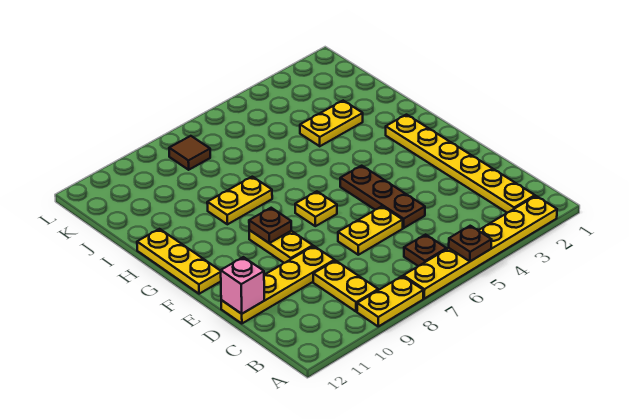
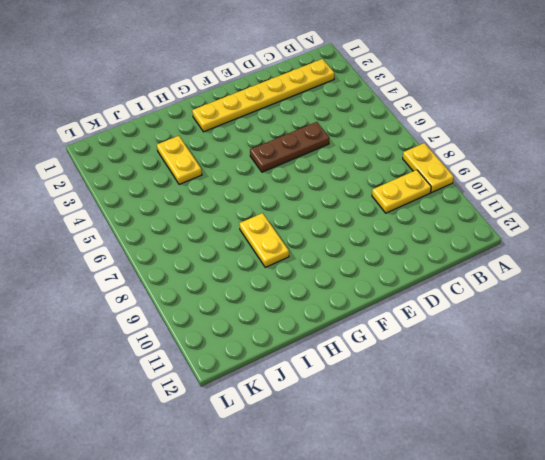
none -> yellow 1x6 plate [403,196,557,299]
none -> brown 1x1 plate [404,235,447,266]
none -> yellow 1x2 plate [338,206,403,255]

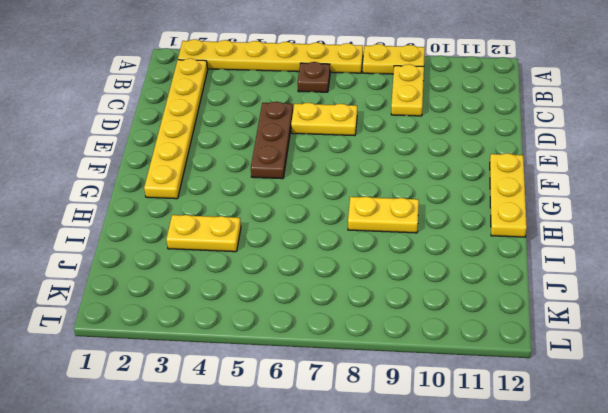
none -> yellow 1x4 plate [221,246,334,324]
none -> yellow 1x2 plate [249,230,313,263]
none -> yellow 1x1 plate [295,191,337,226]

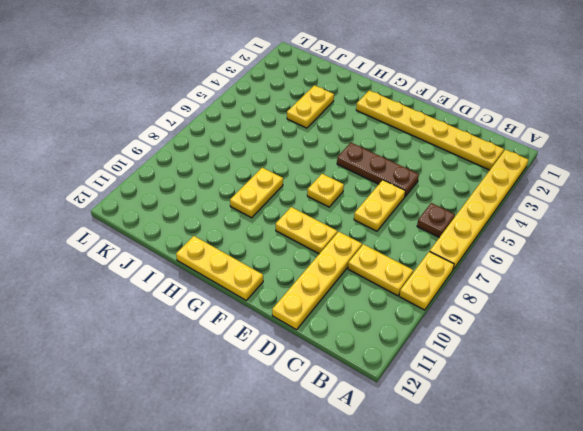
none -> brown 1x1 tile [169,136,210,170]
none -> brown 1x1 plate [449,226,491,261]
none -> pink 1x1 brick [221,257,264,314]

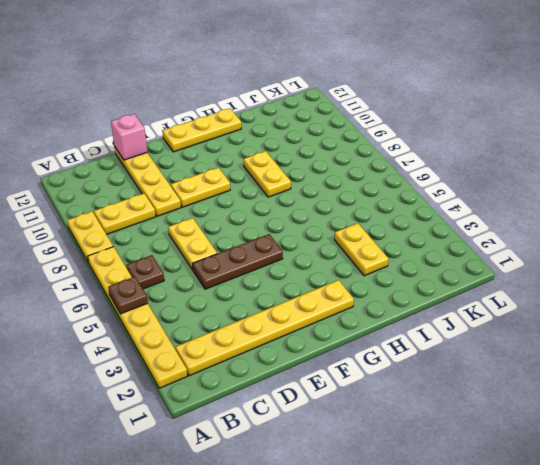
none -> yellow 1x1 plate [295,191,337,226]
none -> brown 1x1 tile [169,136,210,170]
none -> brown 1x1 plate [249,208,291,243]

